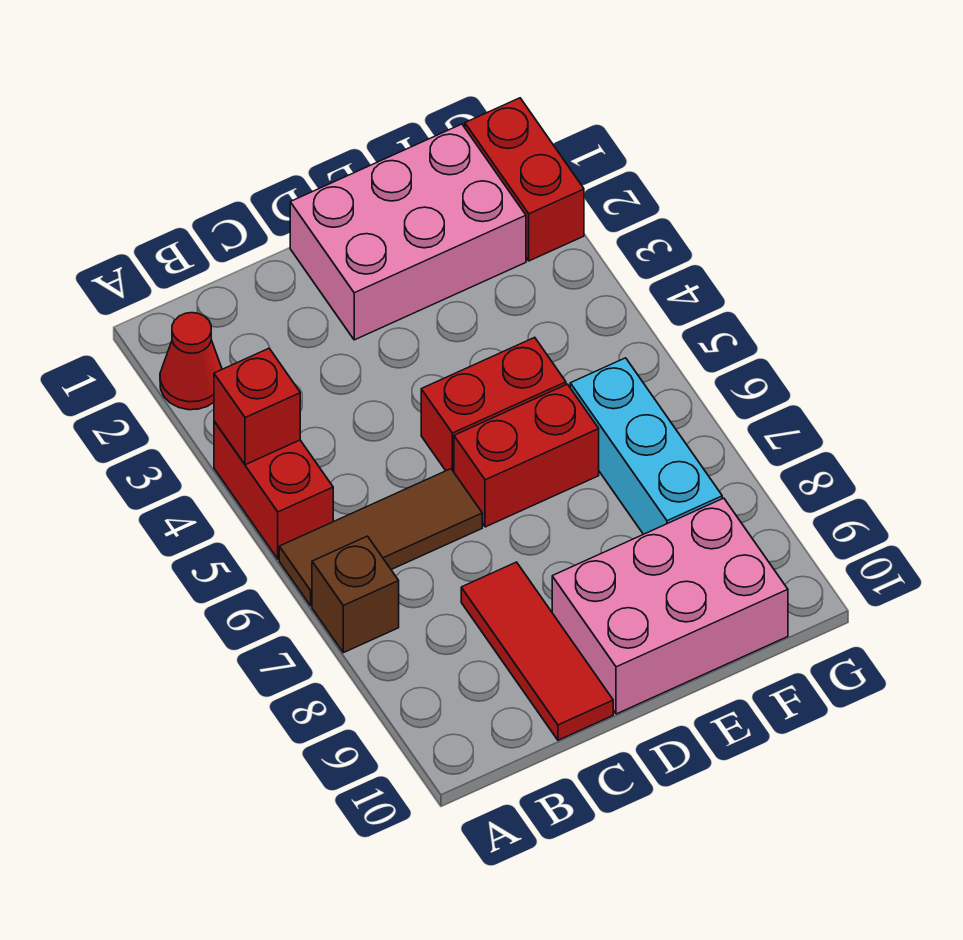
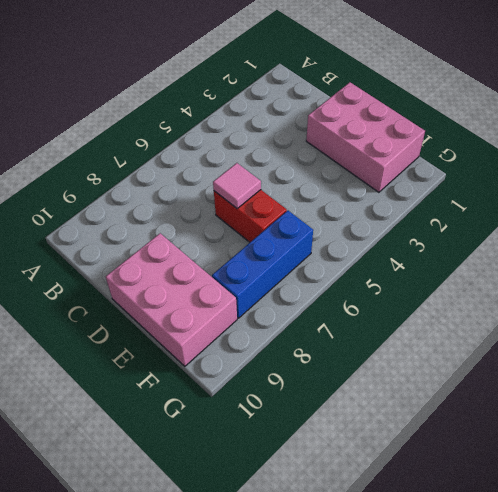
pink 1x1 tile [213,163,261,208] -> none
blue 1x3 brick [212,211,313,318] -> cyan 1x3 brick [570,358,722,534]
none -> red 1x1 cone [160,313,222,410]
none -> red 1x2 brick [214,421,333,559]
none -> brown 1x3 tile [279,469,482,606]

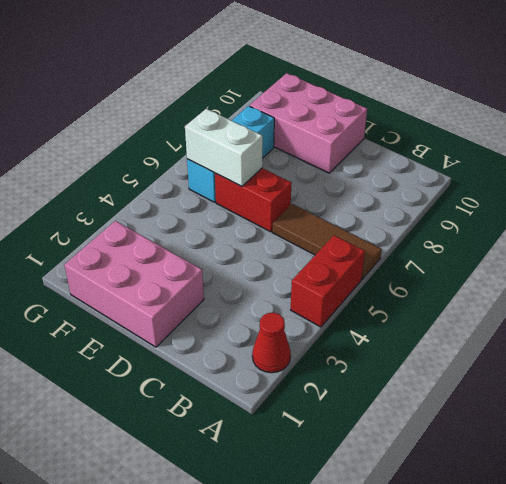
white 1x2 brick [185,109,263,186] -> none
none -> brown 1x1 brick [312,536,399,653]
none -> red 1x3 tile [461,562,613,740]
none -> red 1x2 brick [421,337,566,472]

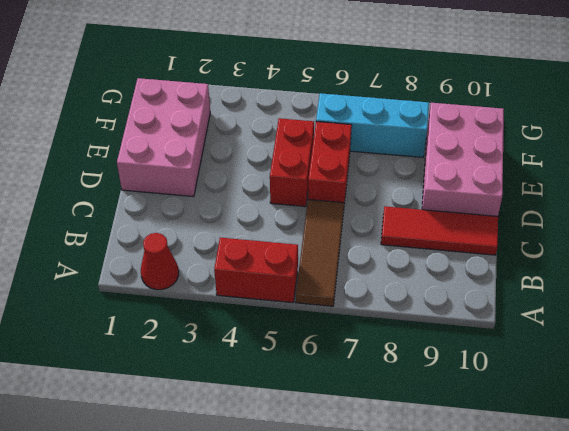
none -> brown 1x1 brick [312,536,399,653]
none -> red 1x2 brick [465,98,584,261]
none -> red 1x1 brick [214,348,300,465]

